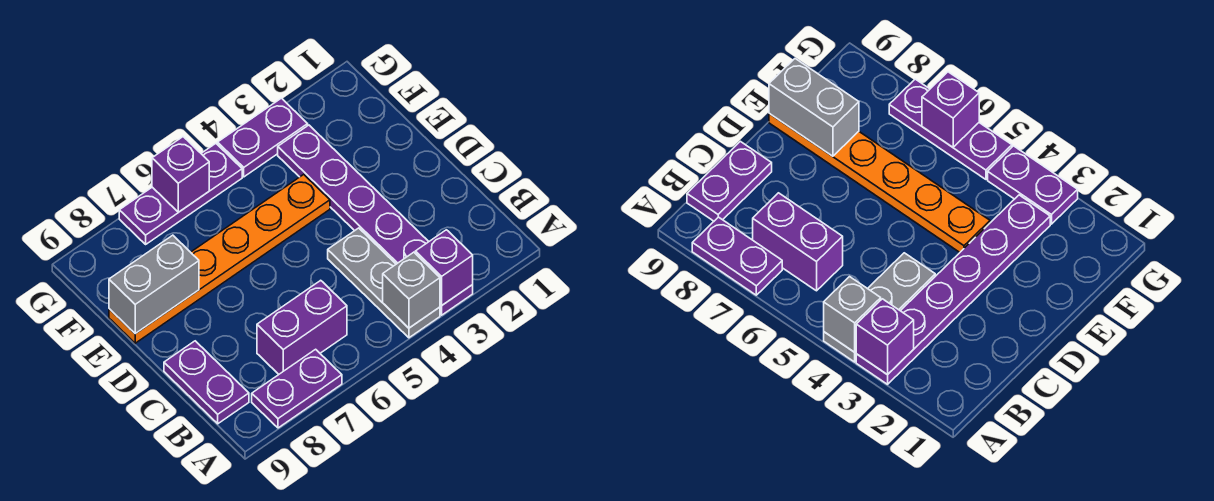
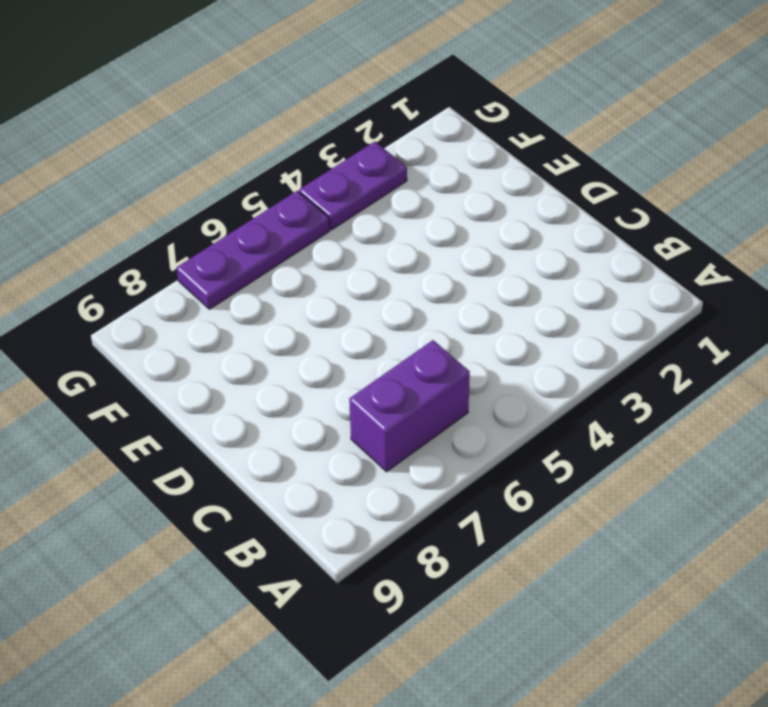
none -> purple 1x6 plate [278,125,473,315]
none -> grey 1x3 plate [328,228,440,338]
none -> purple 1x2 plate [252,349,342,428]

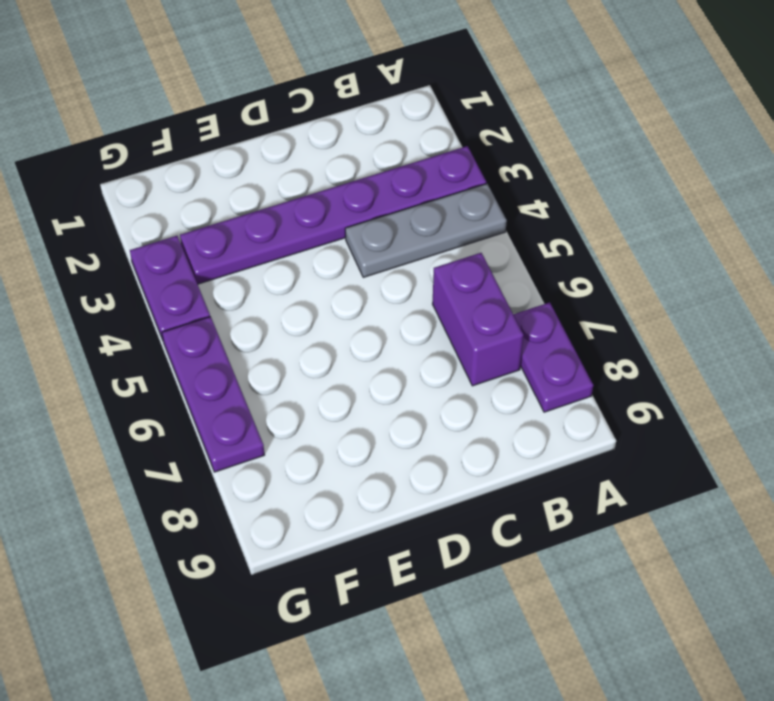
none -> purple 1x2 plate [164,341,249,424]
none -> orange 1x6 plate [109,174,330,343]
none -> purple 1x1 brick [415,230,473,306]

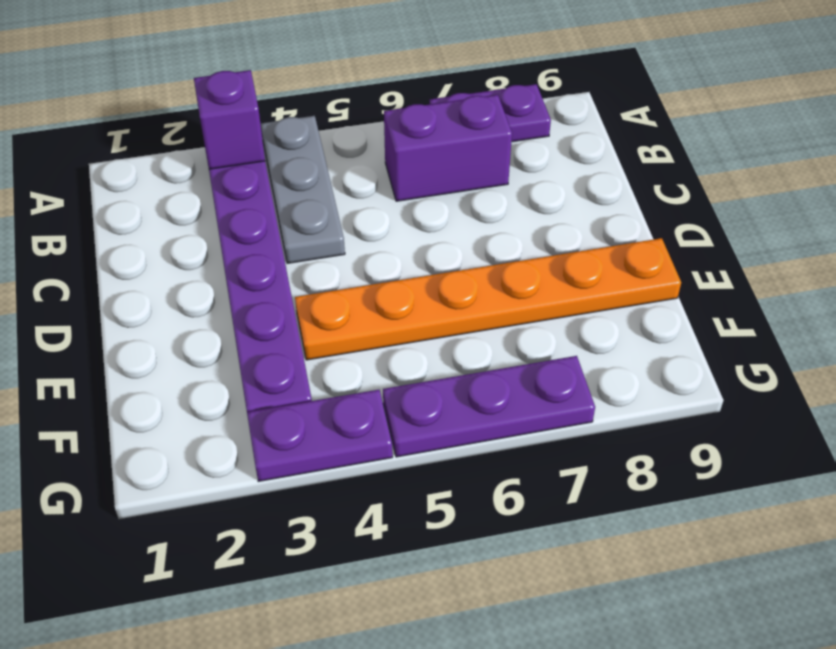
none -> purple 1x2 plate [164,341,249,424]
none -> grey 1x1 brick [383,252,440,328]
none -> grey 1x2 brick [109,235,199,334]

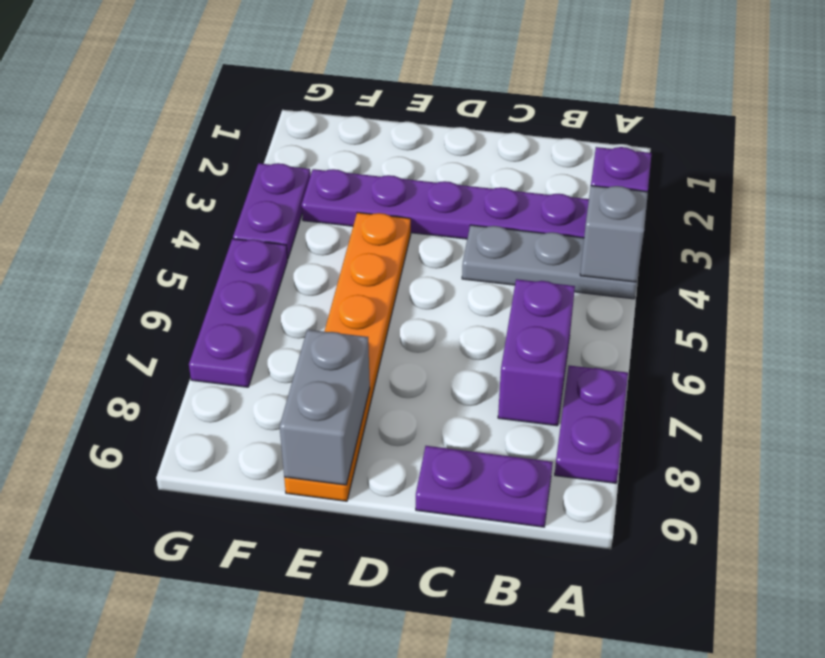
none -> purple 1x1 brick [152,137,209,212]

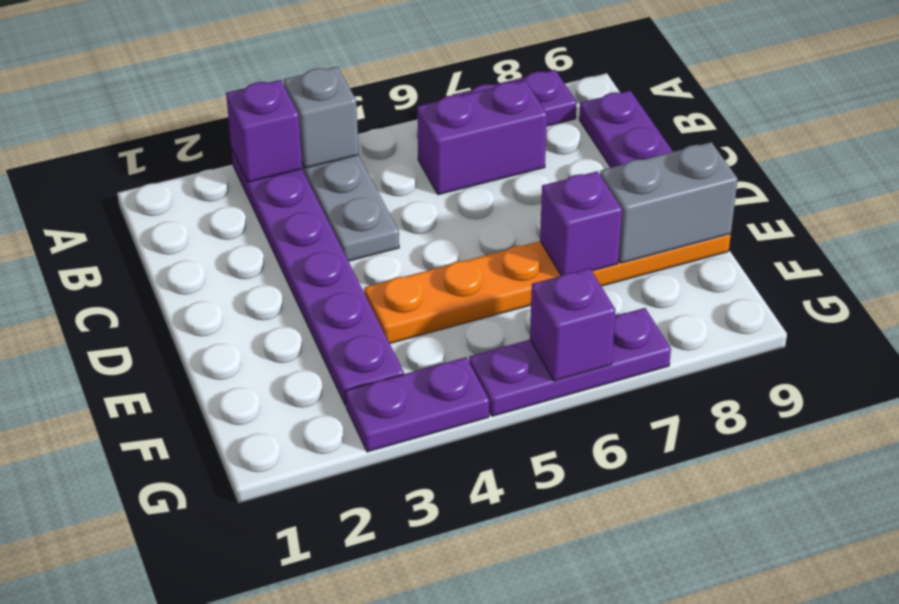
purple 1x1 brick [540,171,622,275] -> none

